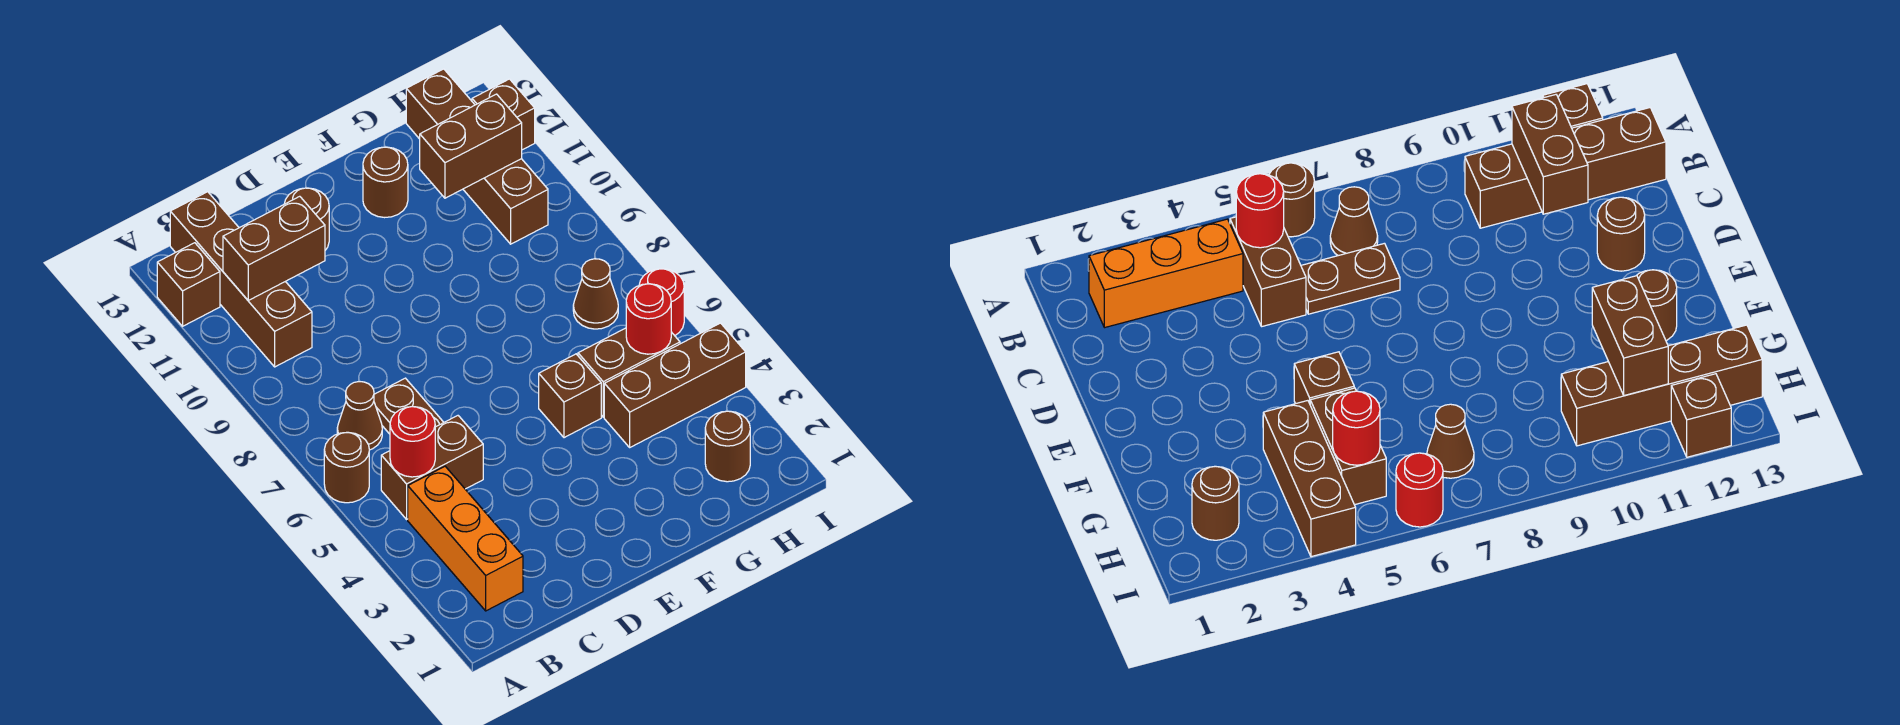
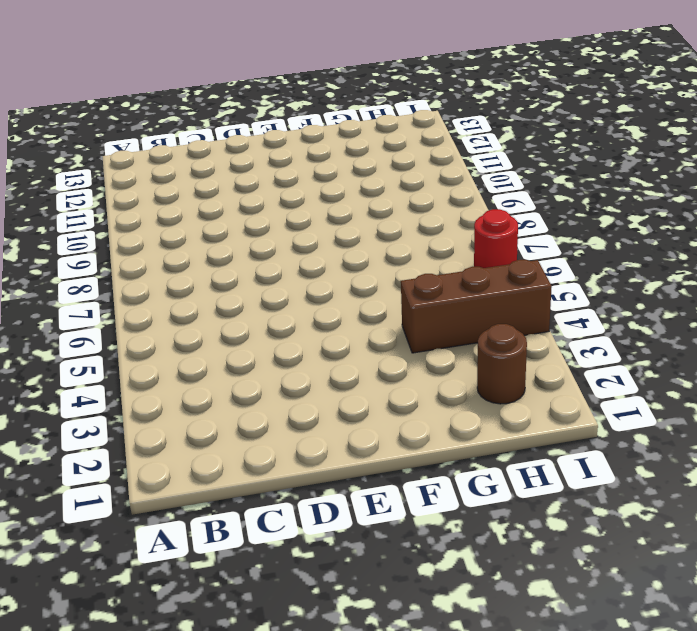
none -> brown 1x1 round brick [324,432,369,503]
none -> brown 1x1 brick [157,243,220,326]
none -> orange 1x3 brick [408,466,523,611]

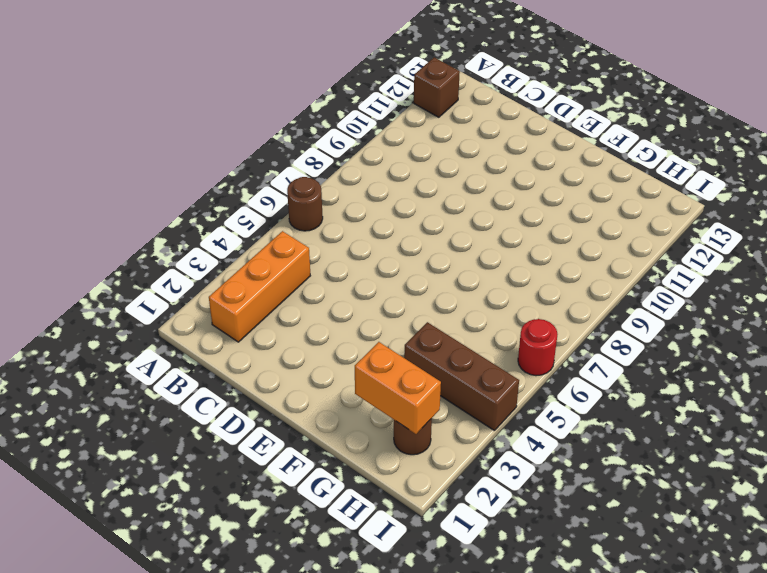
orange 1x2 brick [355,342,441,434] -> none
none -> brown 1x2 brick [381,416,483,519]
none -> brown 1x1 cone [337,382,382,450]
none -> brown 1x4 brick [170,192,312,367]

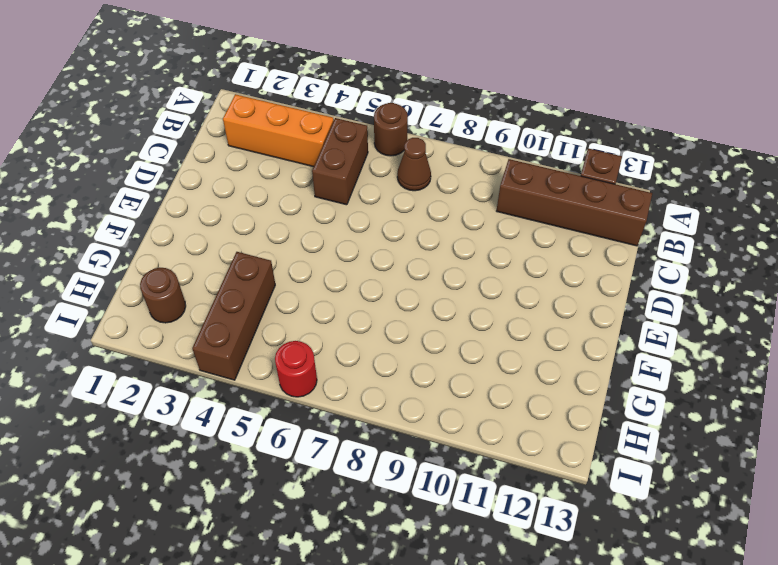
none -> brown 1x2 plate [374,378,444,434]
none -> brown 1x1 round brick [284,188,329,250]
none -> brown 1x1 brick [539,354,601,438]

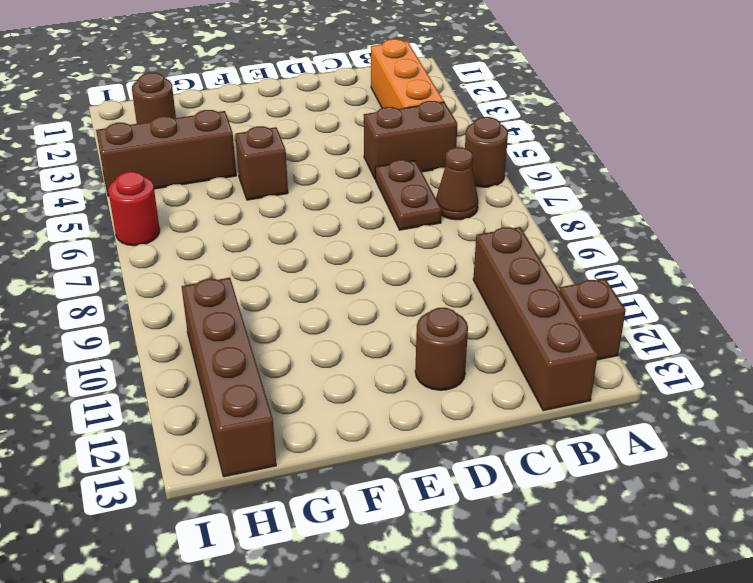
none -> brown 1x1 round brick [363,147,408,218]
none -> brown 1x2 brick [578,328,680,417]
none -> brown 1x1 cone [573,259,618,329]

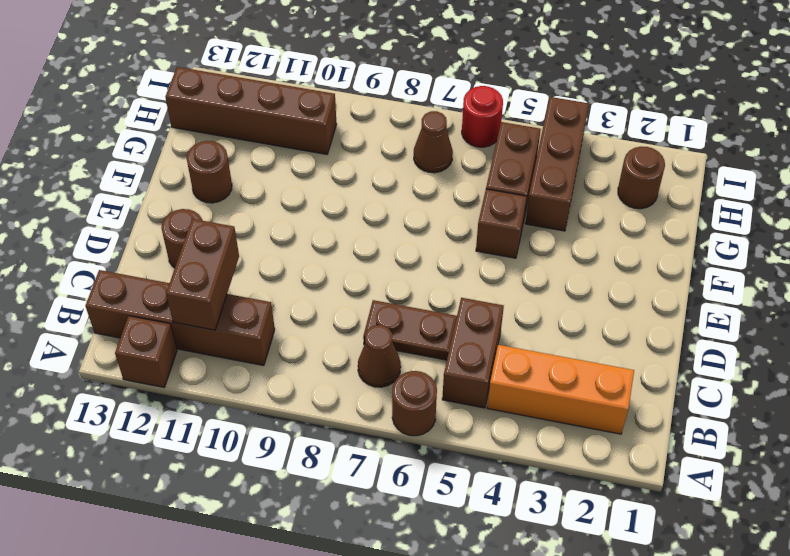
none -> brown 1x1 brick [472,79,535,150]
none -> red 1x1 round brick [390,407,435,477]
none -> brown 1x2 brick [420,94,522,198]

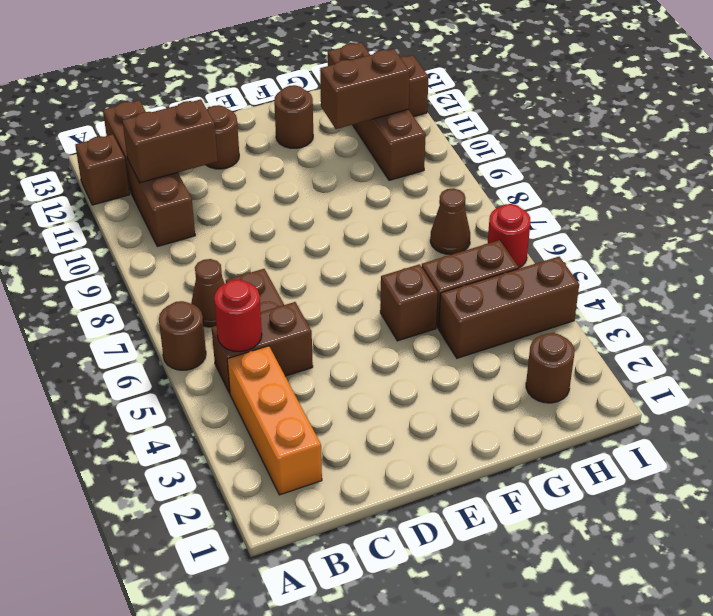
none -> red 1x1 round brick [626,284,671,354]

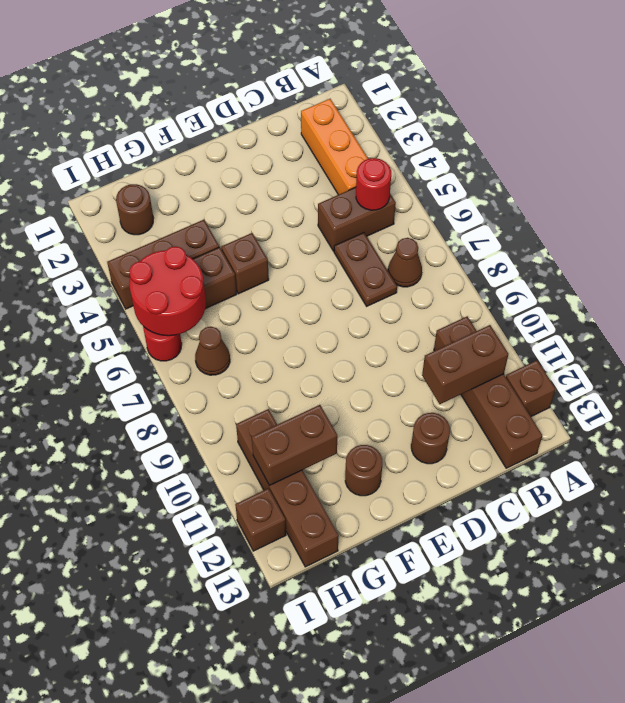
red 2x2 round brick [129,246,206,336] -> red 1x1 round brick [626,284,671,354]
none -> brown 1x1 round brick [324,432,369,503]

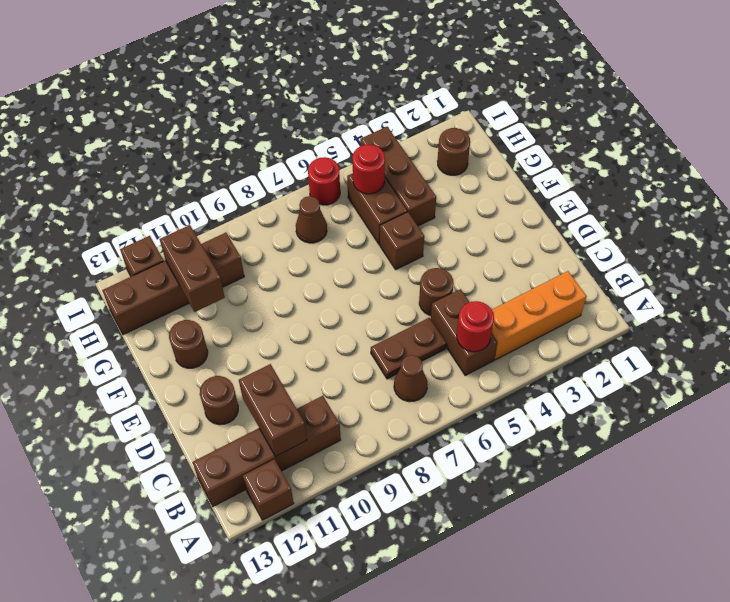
brown 1x1 round brick [419,268,454,315] -> brown 1x1 round brick moved to [324,432,369,503]

